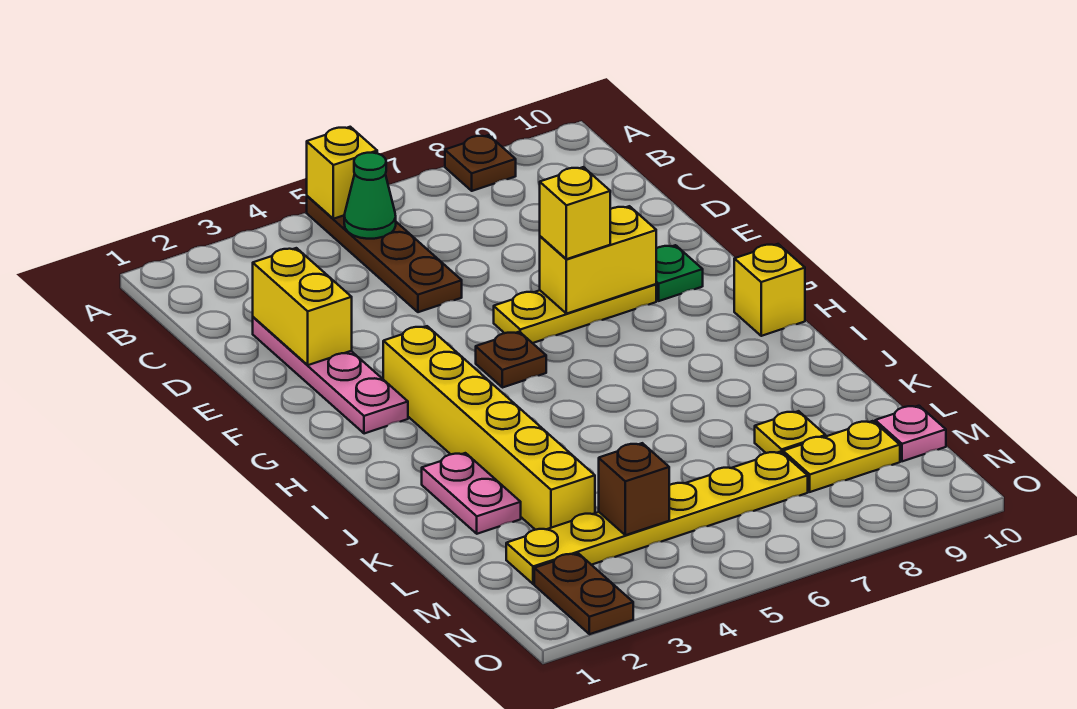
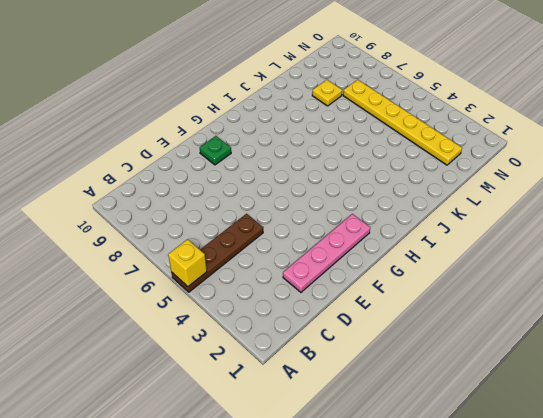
none -> brown 1x1 plate [445,135,516,191]
none -> yellow 1x3 plate [494,284,656,343]
none -> yellow 1x6 brick [383,326,595,530]

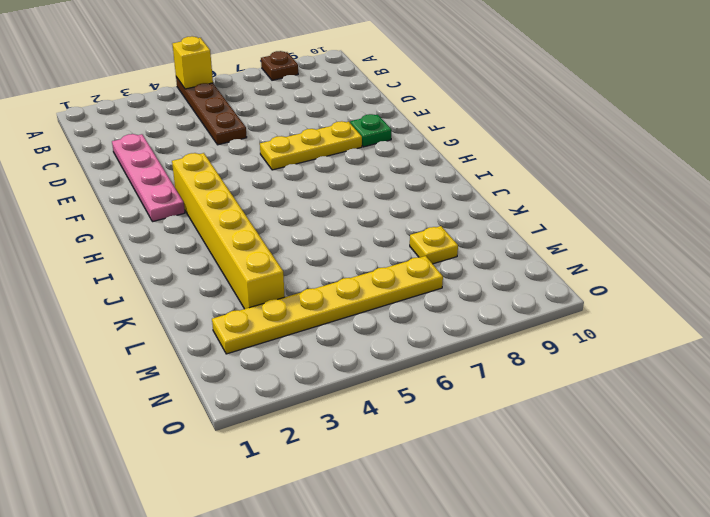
none -> brown 1x1 plate [476,332,546,388]
none -> yellow 1x1 brick [734,244,805,336]
none -> pink 1x2 plate [422,453,521,534]

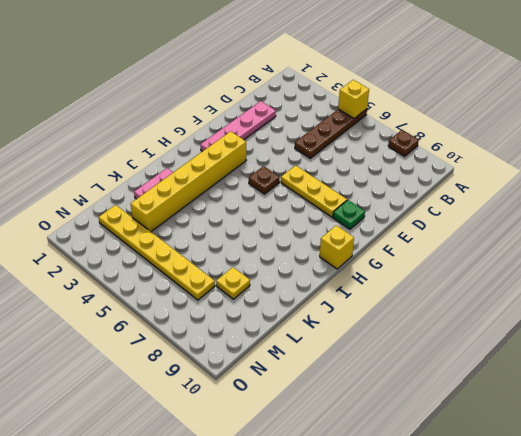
none -> yellow 1x2 plate [783,421,900,492]
none -> pink 1x1 plate [875,406,946,461]
none -> brown 1x2 plate [534,553,633,634]

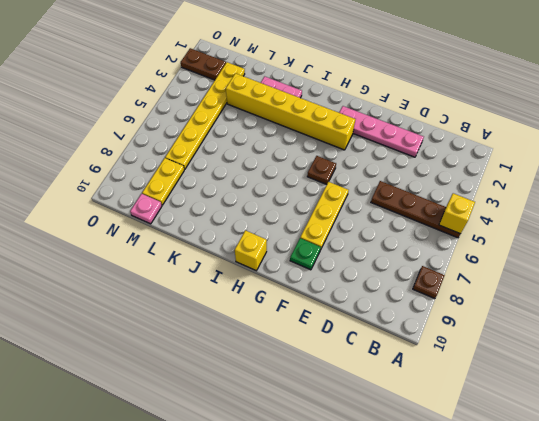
none -> yellow 1x1 plate [755,411,826,453]
none -> green 1x1 cone [344,153,396,239]
none -> yellow 1x2 brick [253,248,352,365]

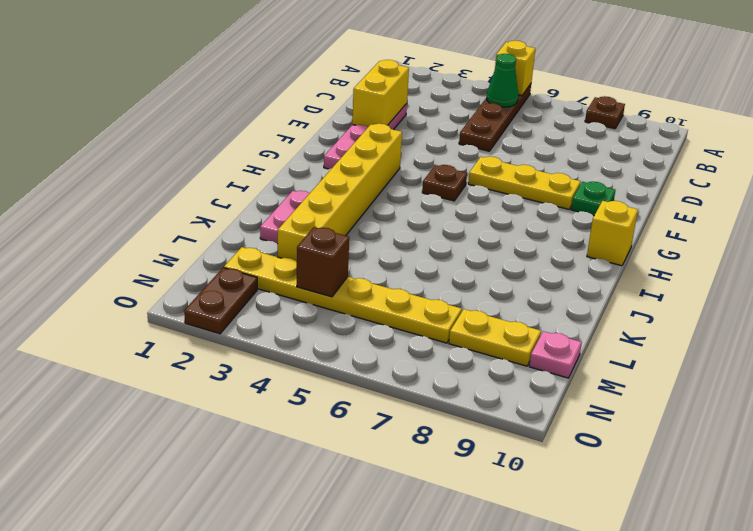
none -> yellow 1x1 plate [755,411,826,453]
none -> yellow 1x2 brick [540,206,656,314]
none -> yellow 1x1 brick [540,167,610,259]

